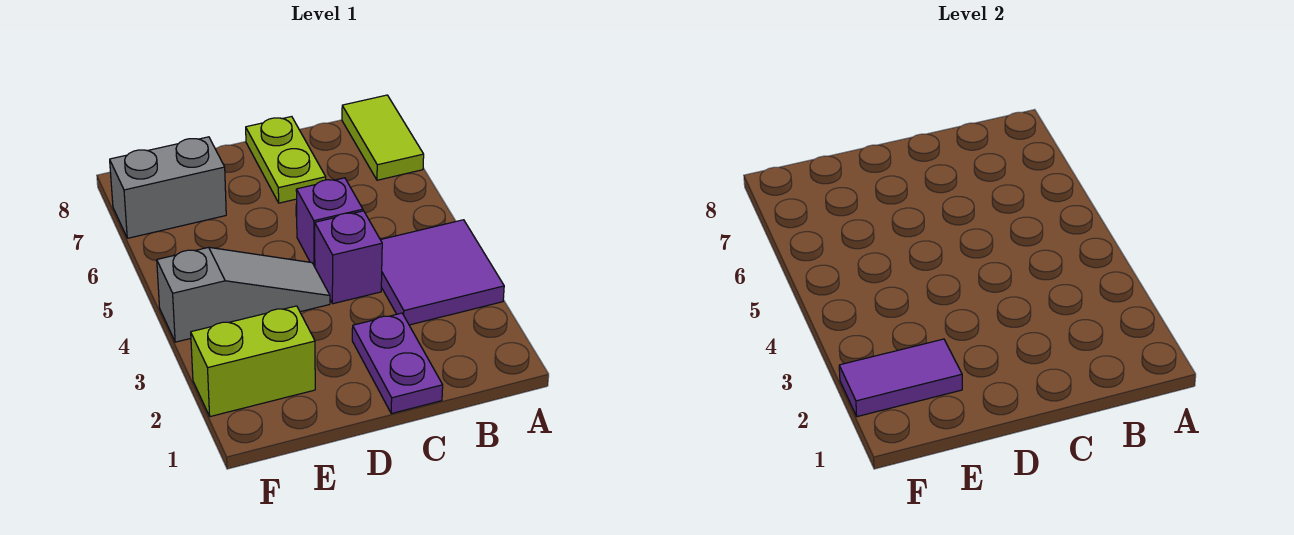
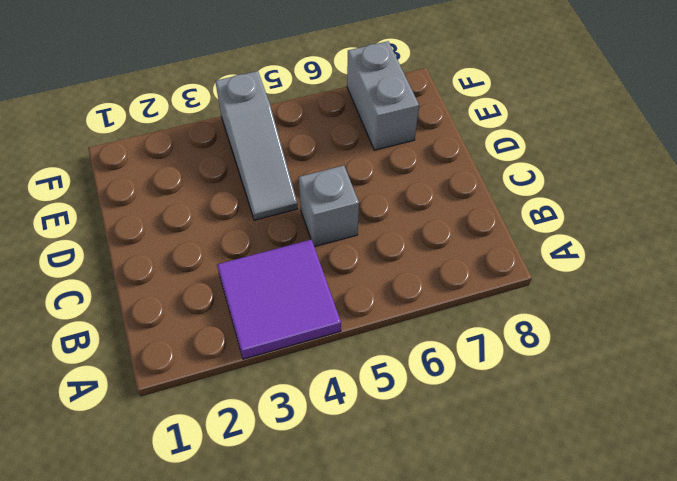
grey 1x1 brick [299,165,359,247] -> purple 1x1 brick [296,178,363,267]
none -> lime 1x2 tile [342,95,424,180]
none -> purple 1x2 plate [352,313,443,414]

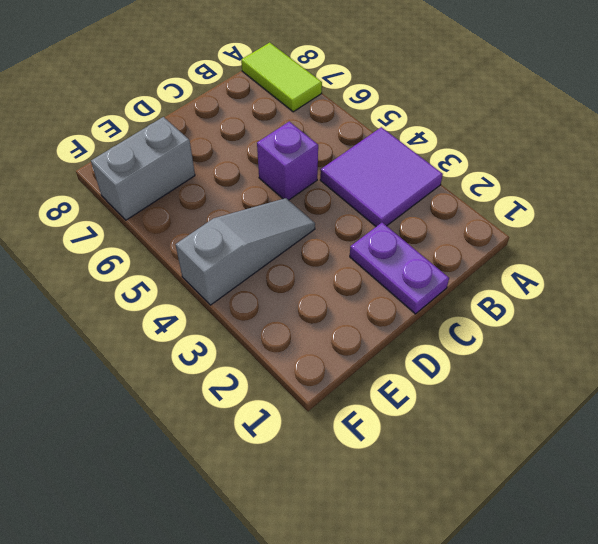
none -> purple 1x1 brick [315,211,382,304]
none -> lime 1x2 plate [246,117,326,203]

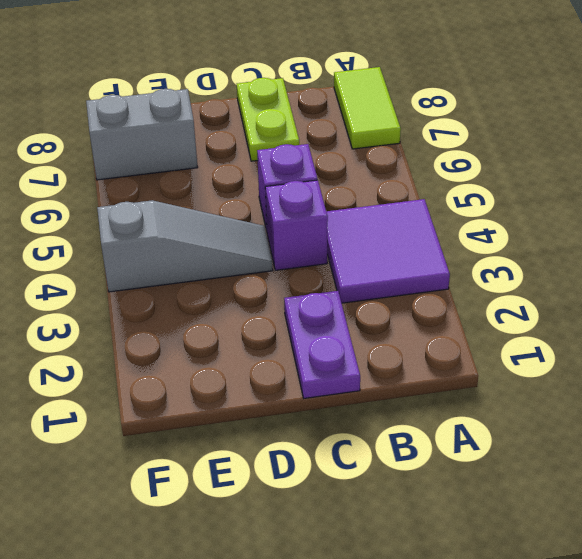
none -> lime 1x2 brick [191,306,315,417]
none -> purple 1x2 tile [839,339,962,417]

